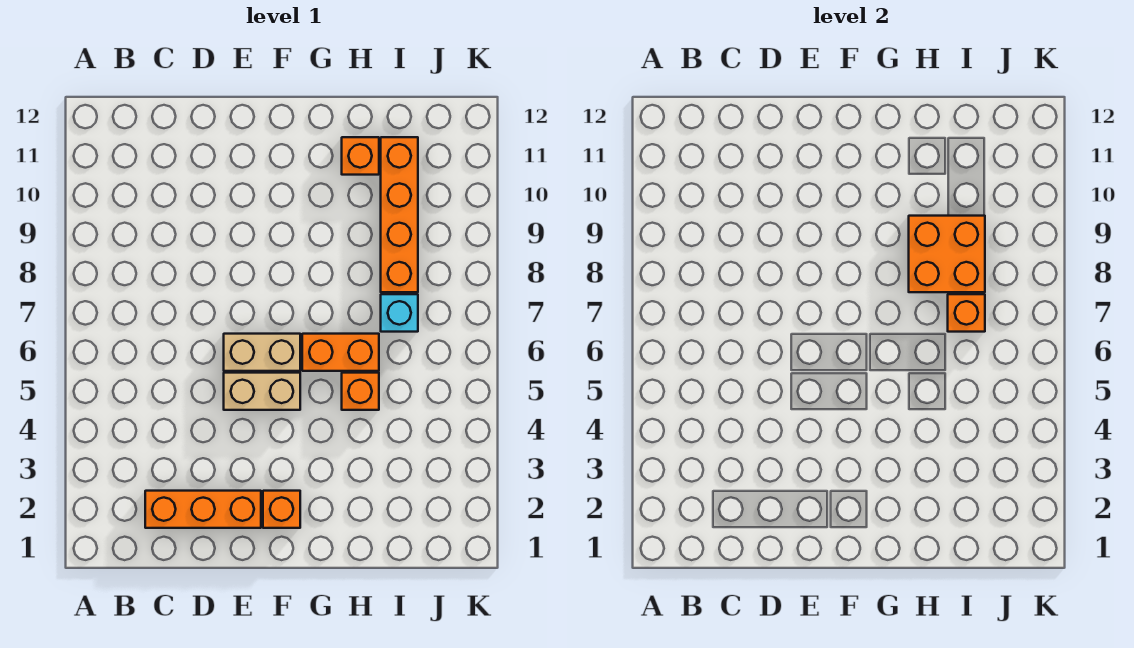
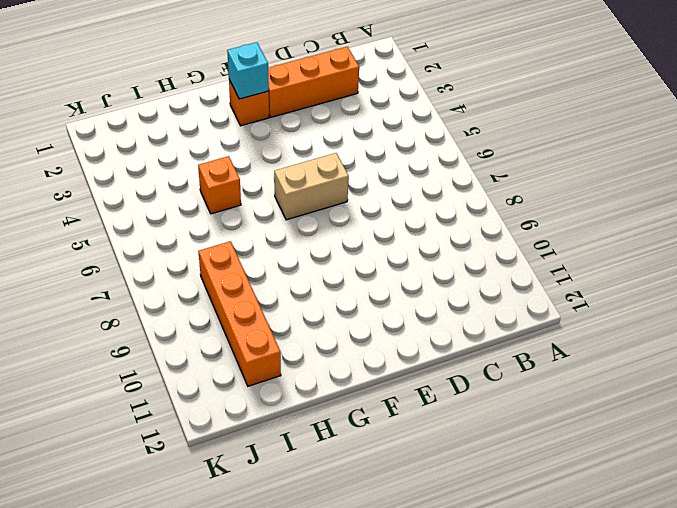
cyan 1x1 brick [227,42,269,99] -> cyan 1x1 brick moved to [381,294,418,332]
none -> tan 1x2 brick [224,373,300,410]
none -> orange 1x2 brick [302,334,379,371]

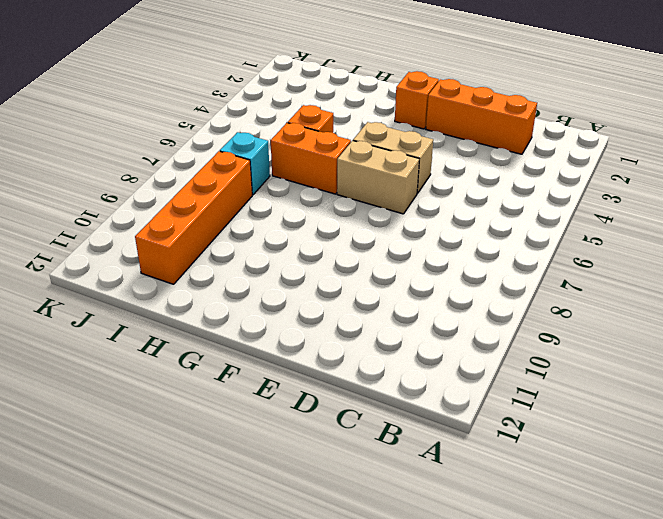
none -> orange 1x1 brick [342,137,379,175]
none -> orange 2x2 brick [909,216,985,292]

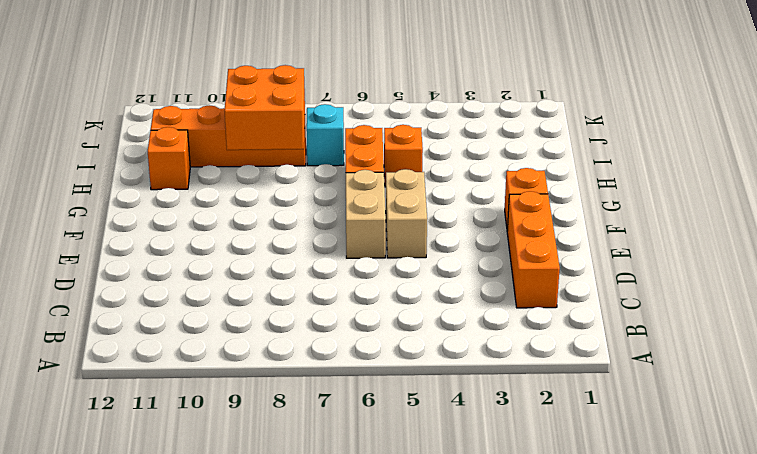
none -> orange 1x1 brick [948,294,985,332]

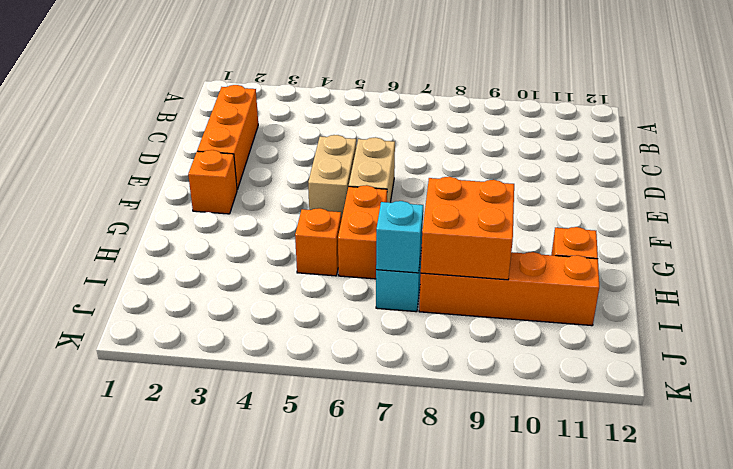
cyan 1x1 brick [376,201,423,273] -> orange 1x1 brick [948,294,985,332]

